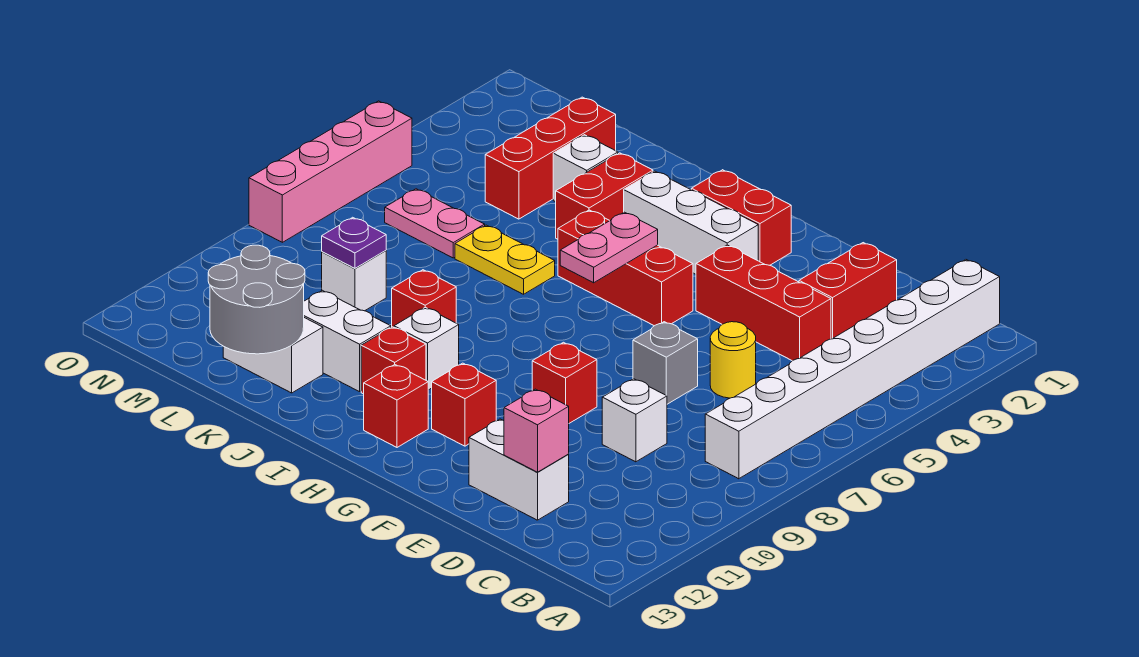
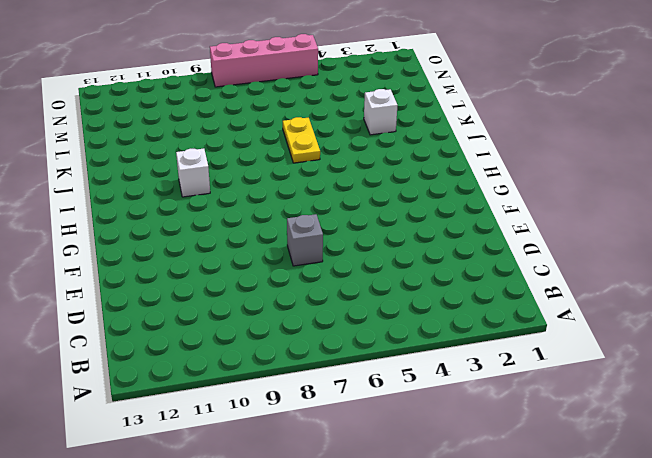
none -> white 1x8 brick [705,260,1000,479]
none -> red 1x2 brick [799,243,897,339]
none -> red 1x3 brick [696,245,831,361]

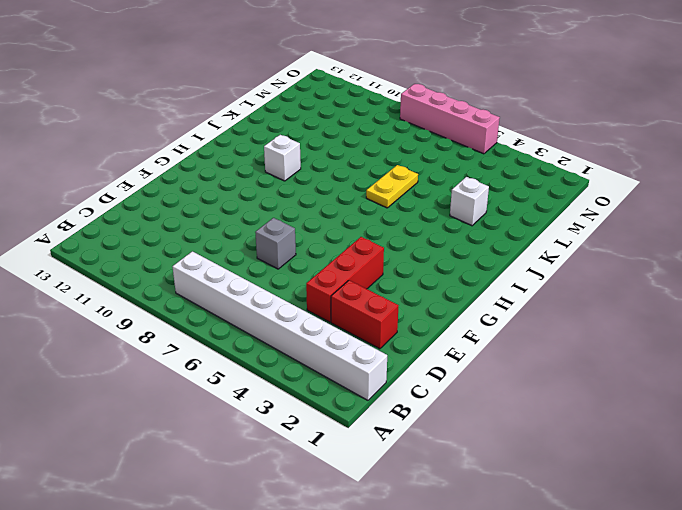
none -> yellow 1x1 round brick [710,322,756,398]
none -> white 1x1 brick [602,379,667,462]
none -> white 1x2 brick [469,419,569,520]

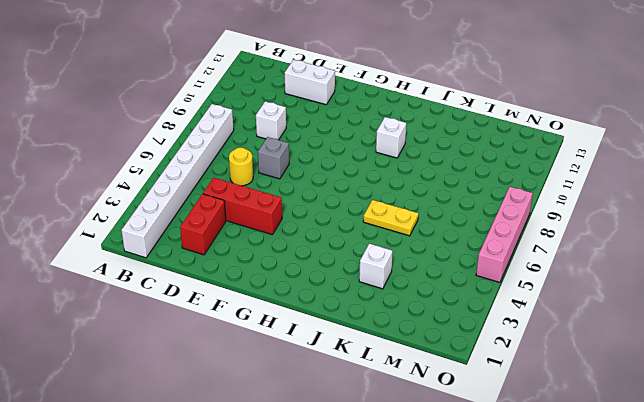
none -> red 1x1 brick [532,342,597,423]
none -> red 1x2 brick [691,170,791,265]
none -> white 1x3 brick [624,171,758,274]

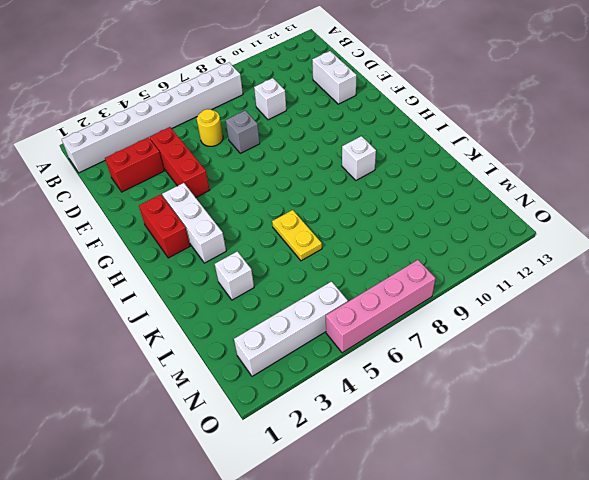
white 1x4 brick [234,282,348,376] -> none
none -> red 1x1 brick [532,342,597,423]
none -> red 1x3 brick [558,210,693,326]
none -> red 1x1 brick [432,363,496,446]

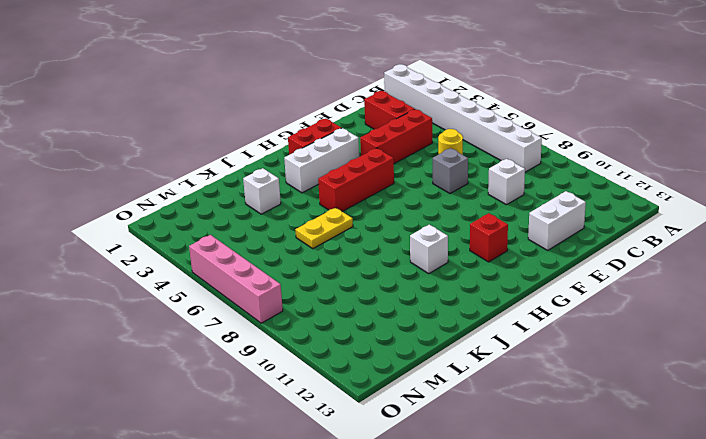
none -> red 1x1 brick [532,342,597,423]
none -> red 1x1 brick [364,365,428,447]
none -> red 1x1 brick [361,327,426,394]

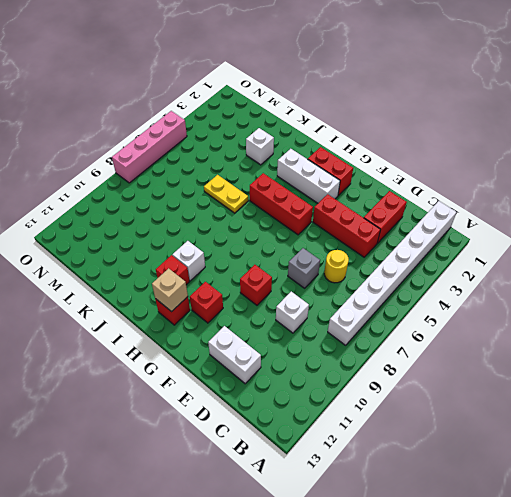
tan 1x1 brick [152,268,188,312] -> none
none -> red 1x2 brick [556,153,653,239]
none -> red 1x1 brick [392,270,456,327]
none -> white 1x2 brick [304,290,391,392]

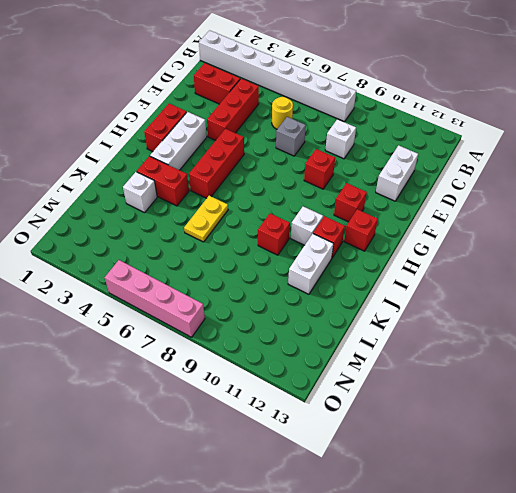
none -> white 1x2 brick [223,318,323,393]
none -> red 1x3 brick [485,97,616,219]
none -> pink 1x2 plate [385,189,485,258]

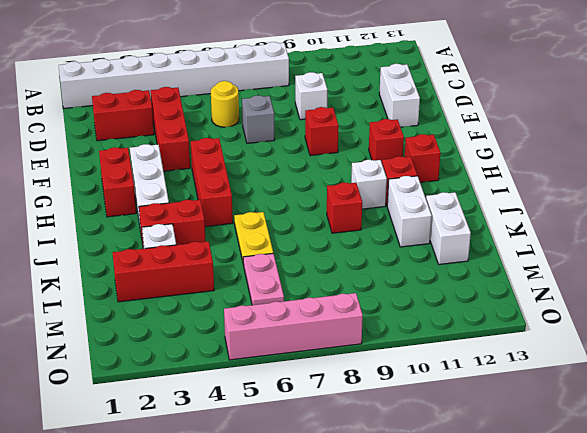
none -> white 1x1 brick [322,251,386,311]
none -> pink 1x1 brick [504,389,569,472]
none -> pink 1x2 plate [560,212,658,283]

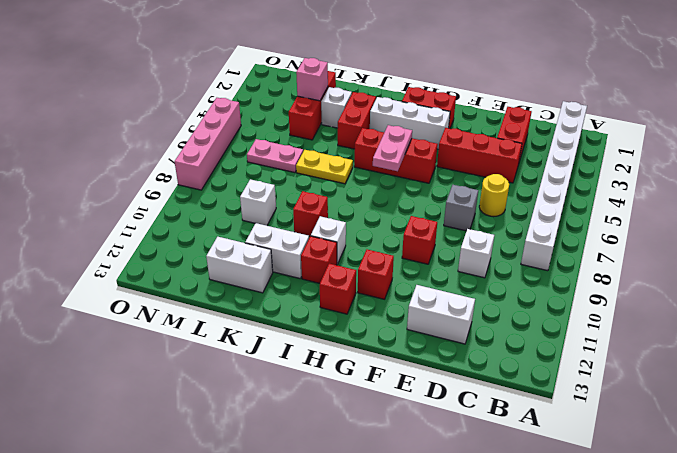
pink 1x1 brick [296,58,328,101] -> pink 1x1 brick moved to [504,389,569,472]
none -> grey 2x2 round brick [208,245,305,354]
none -> purple 1x1 plate [322,217,386,268]

